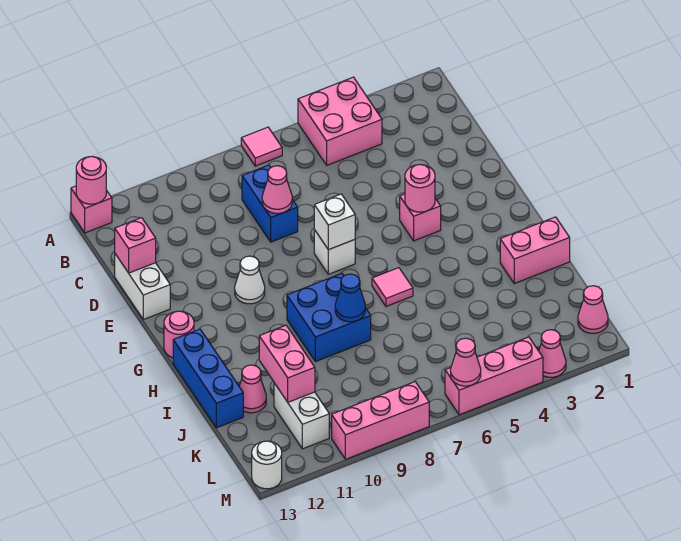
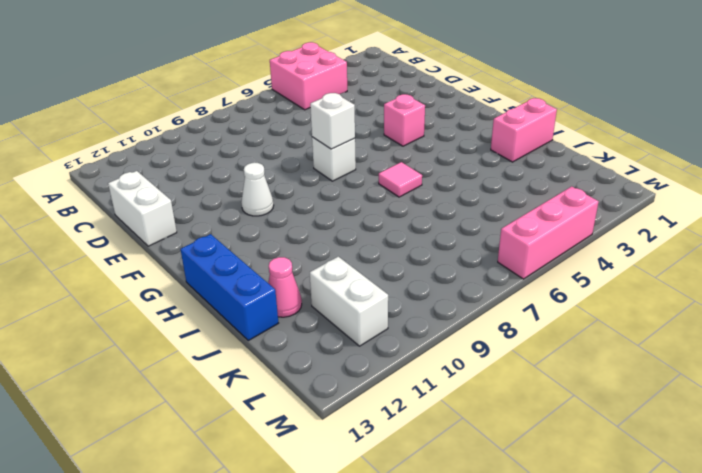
none -> pink 1x1 tile [241,127,282,166]
none -> pink 1x1 brick [71,186,112,233]
none -> blue 1x2 brick [242,165,298,242]

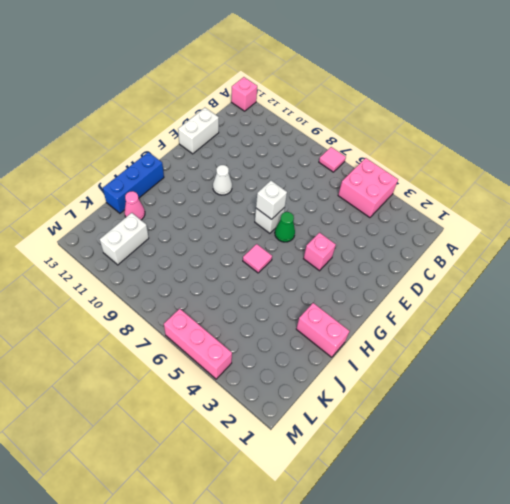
green 1x1 cone [275,212,295,242] -> none
none -> blue 1x2 brick [242,165,298,242]
none -> pink 1x1 round brick [164,311,194,358]
none -> blue 2x2 brick [287,273,371,362]

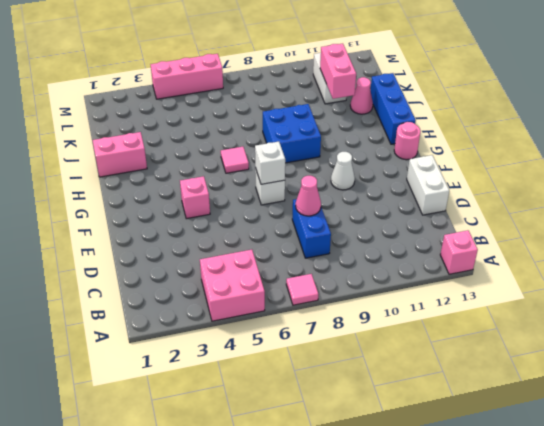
none -> pink 1x1 cone [578,286,608,333]
none -> pink 1x1 cone [539,330,566,377]
none -> pink 1x3 brick [332,382,429,459]

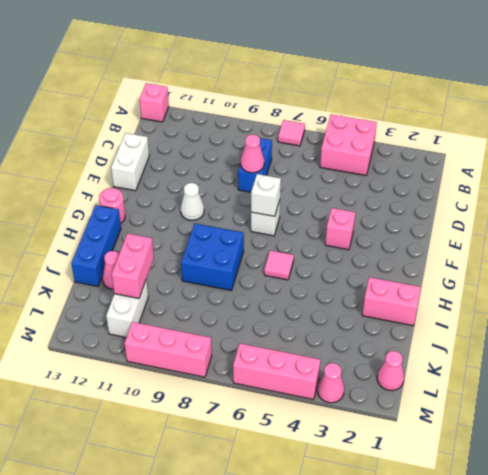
none -> white 1x1 round brick [252,441,282,489]
none -> pink 1x1 round brick [76,157,106,204]
none -> pink 1x1 brick [115,218,156,273]

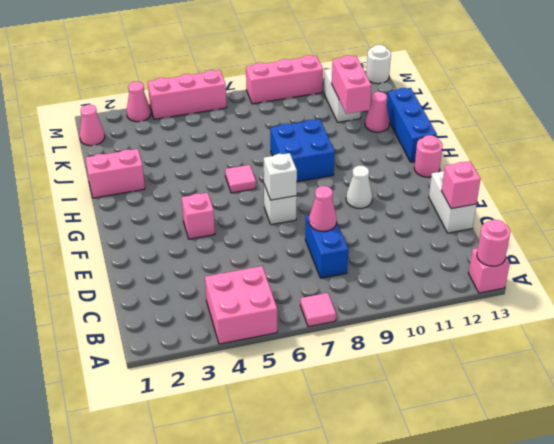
none -> pink 1x1 round brick [405,164,435,212]
none -> blue 1x1 cone [335,274,365,322]
none -> pink 1x1 cone [451,338,481,386]

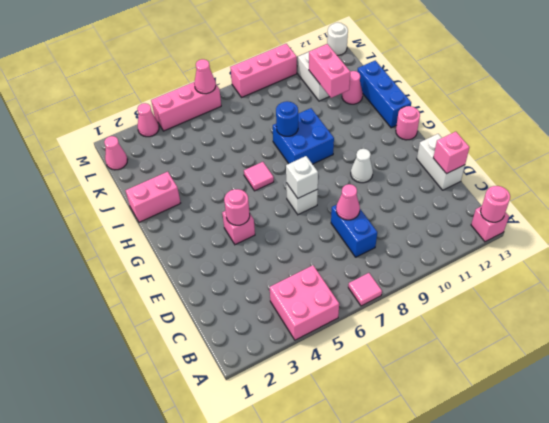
blue 1x1 round brick [276,101,298,136] -> blue 1x1 cone [335,274,365,322]

